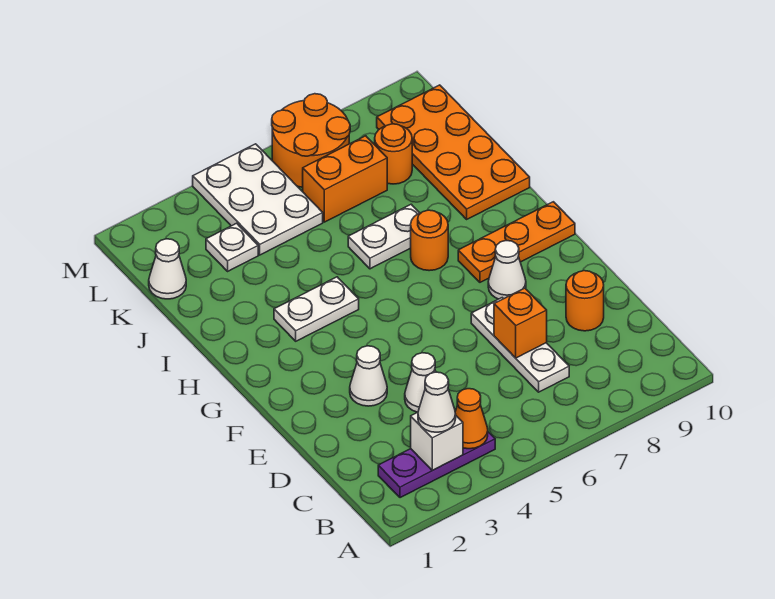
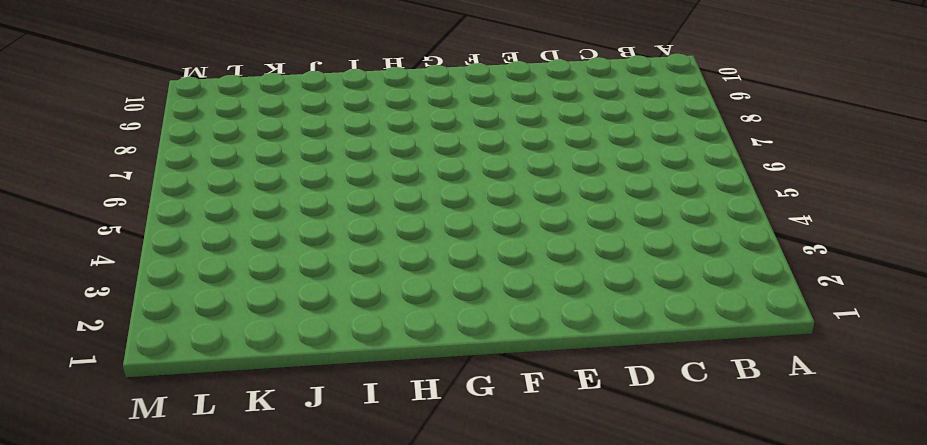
none -> purple 1x3 plate [378,432,495,498]
none -> white 1x3 plate [471,298,569,392]
none -> white 1x1 cone [405,353,436,412]

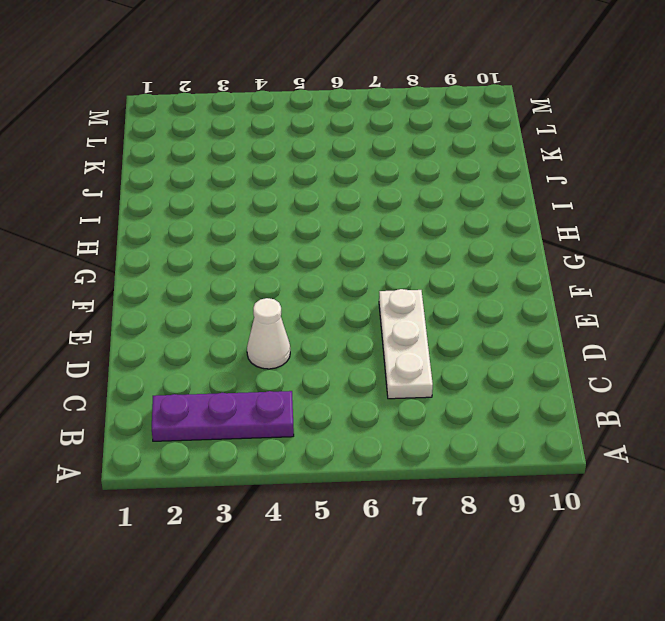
none -> orange 1x1 round brick [566,271,604,331]
none -> white 1x1 cone [350,346,387,406]
none -> white 1x1 cone [488,241,526,299]

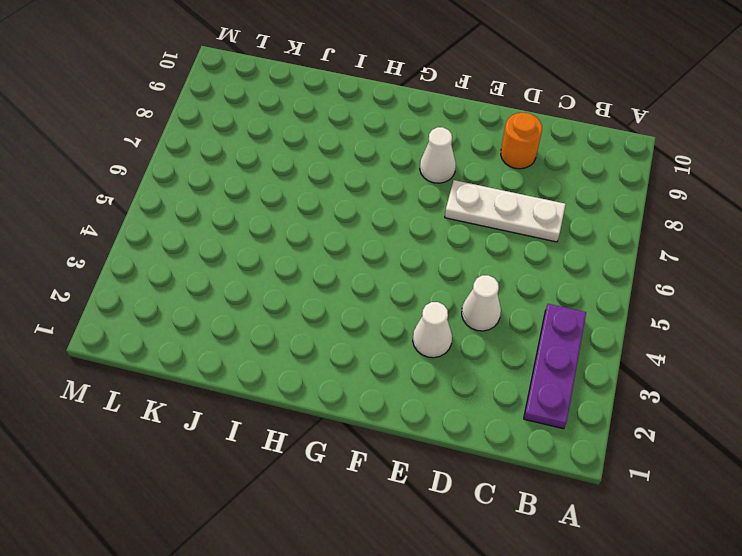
none -> orange 1x3 plate [458,202,575,282]
none -> white 1x2 plate [274,277,359,341]
none -> orange 1x1 round brick [411,210,448,271]

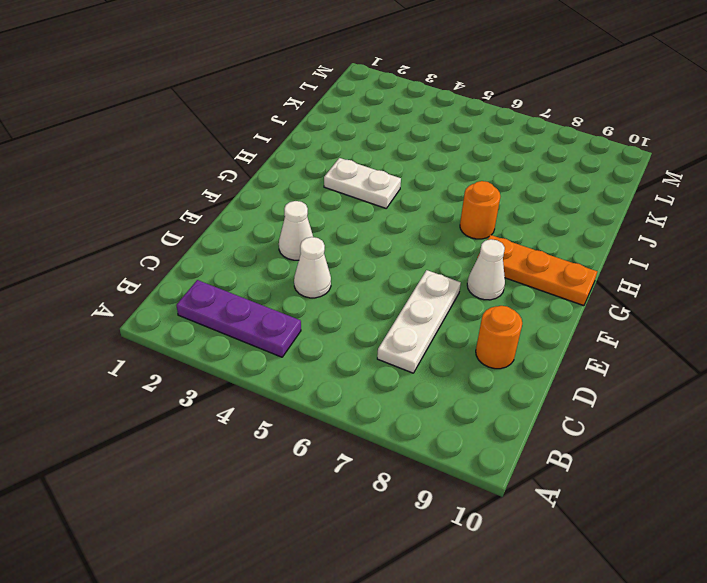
none -> white 1x2 plate [348,204,419,269]
none -> orange 2x4 plate [377,85,530,219]
none -> white 1x1 cone [149,239,186,299]

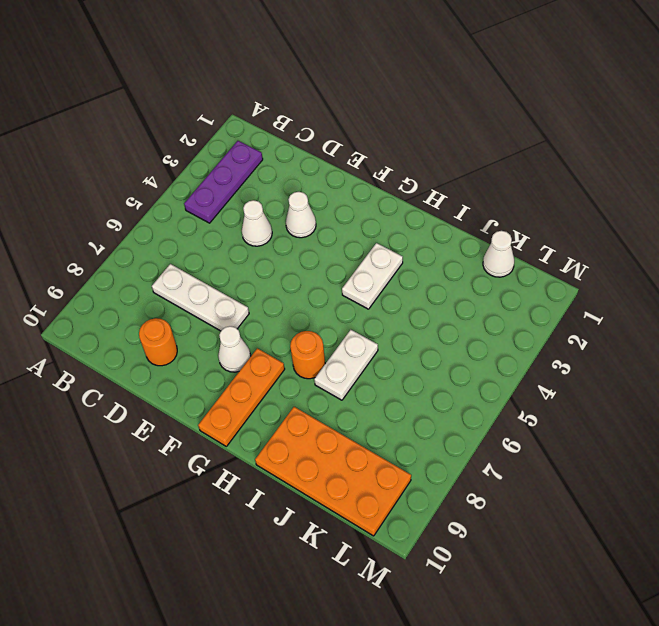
none -> white 1x1 plate [206,223,258,271]
none -> white 2x3 plate [193,144,323,255]
none -> orange 1x2 brick [303,136,387,222]

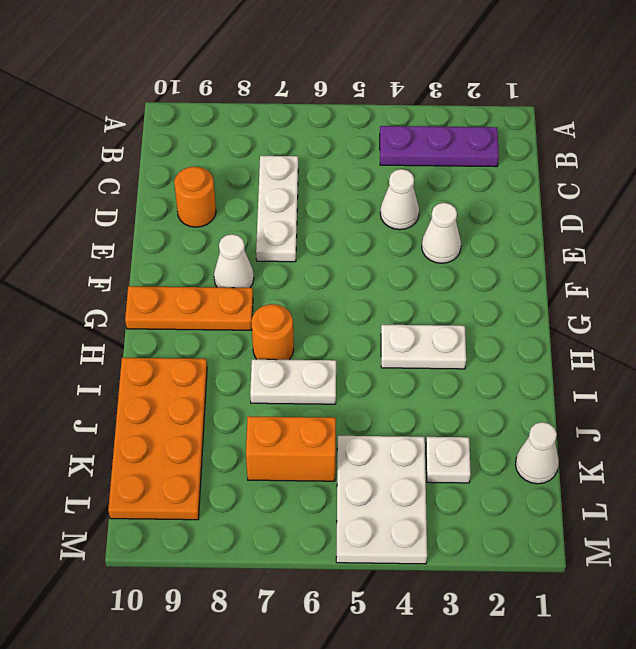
none -> orange 1x1 round brick [375,124,412,184]
none -> orange 2x2 round brick [272,94,350,187]
none -> white 1x1 brick [411,412,463,470]

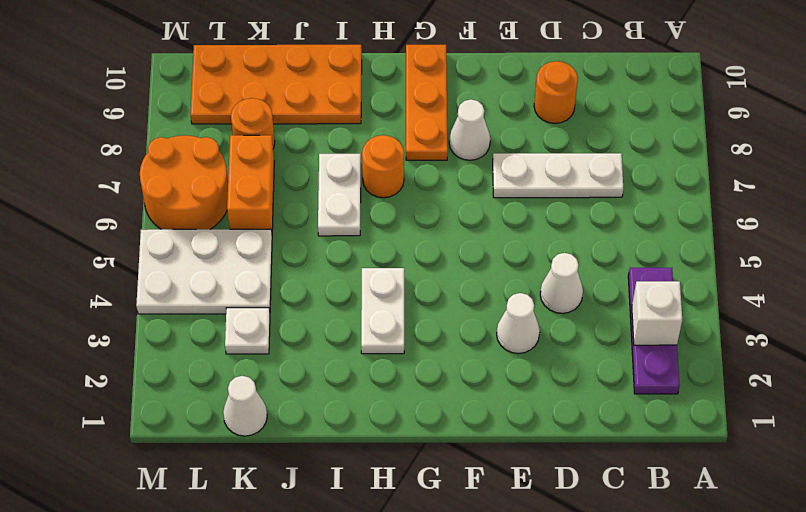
none -> orange 1x1 cone [455,389,488,449]
none -> orange 1x1 brick [494,288,547,358]
none -> white 1x1 cone [418,372,456,432]

